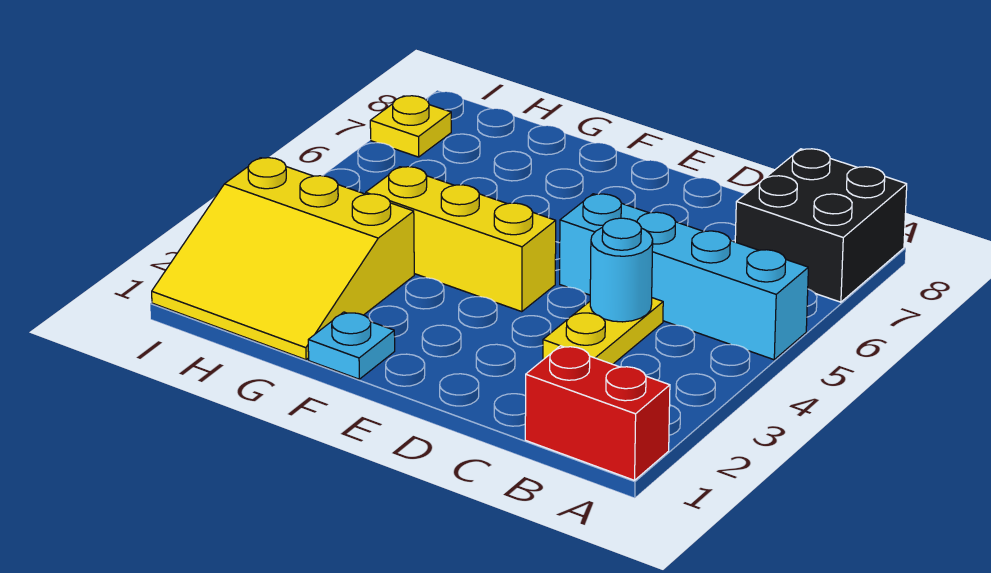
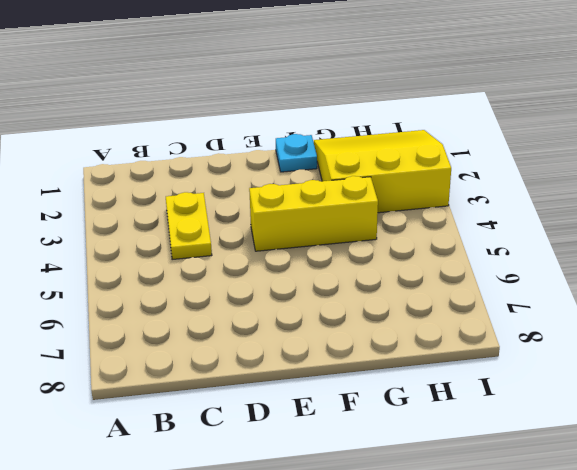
none -> red 1x2 brick [525,346,670,480]
none -> cyan 1x4 brick [560,194,808,360]

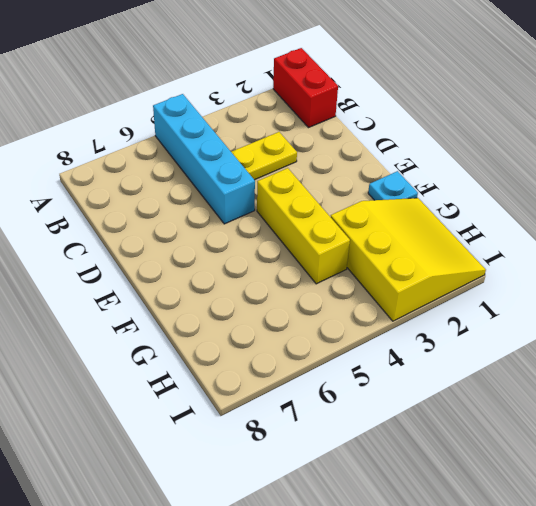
none -> black 2x2 brick [735,149,907,302]
none -> yellow 1x1 plate [370,96,451,157]

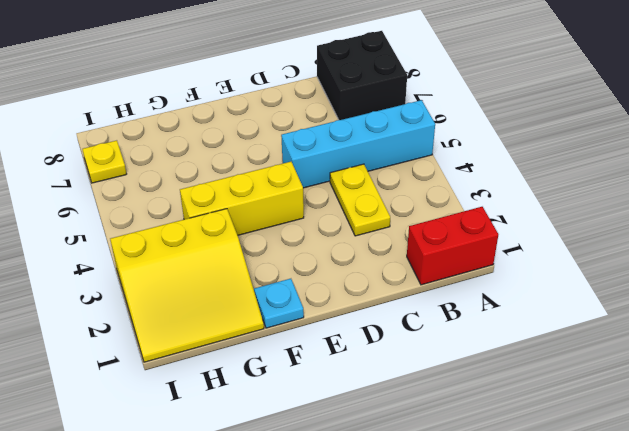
none -> cyan 1x1 round brick [590,218,653,322]

